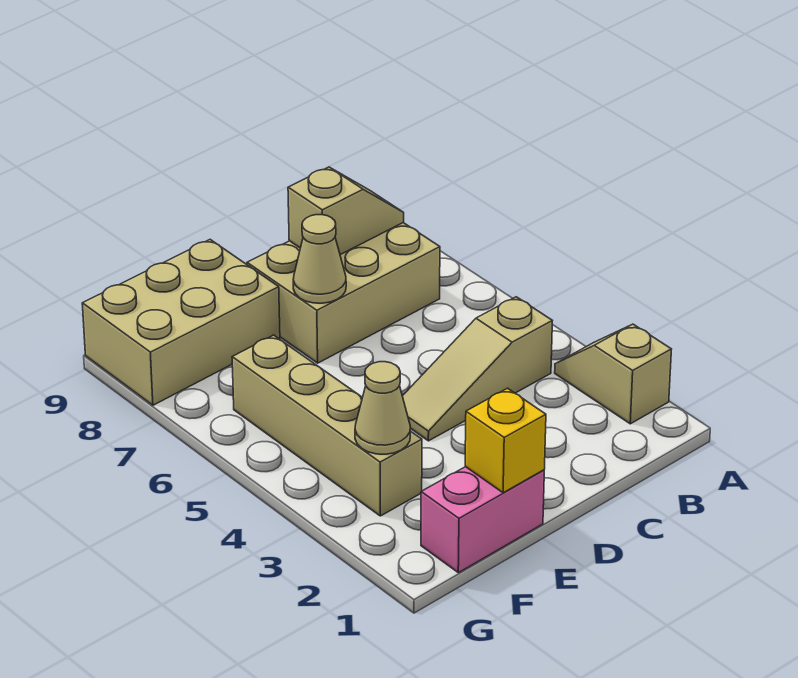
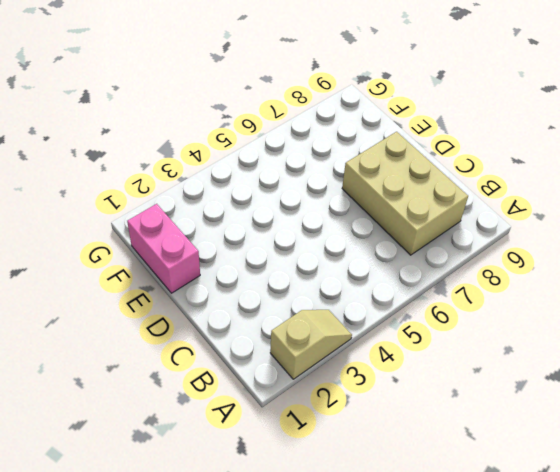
none -> tan 1x3 slope [403,297,552,441]
none -> tan 2x3 brick [82,240,280,405]

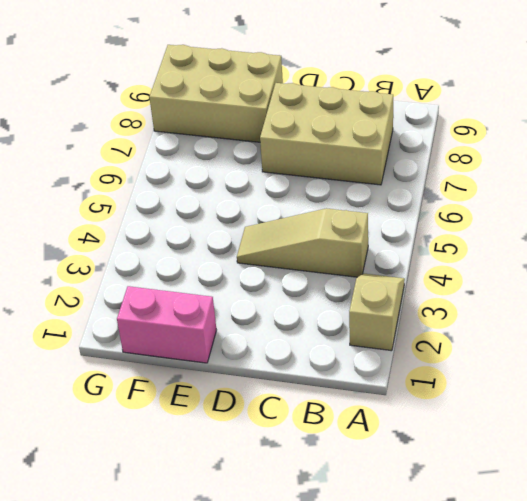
none -> tan 1x4 brick [232,335,422,516]
none -> tan 1x2 slope [288,167,404,255]

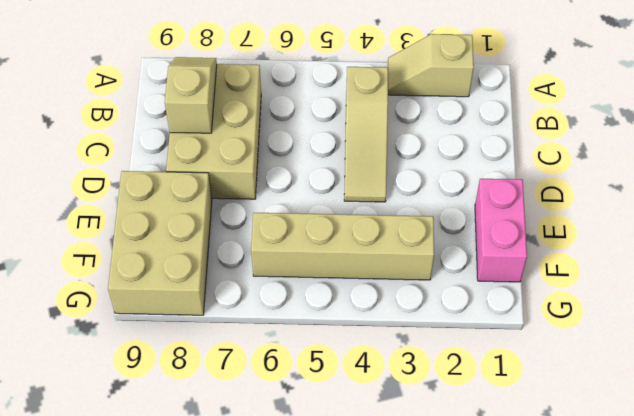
none -> tan 1x1 cone [293,215,346,303]
none -> yellow 1x1 brick [465,388,546,493]

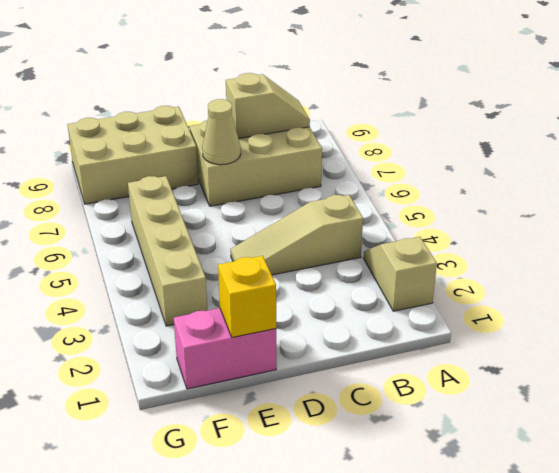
none -> tan 1x1 cone [355,362,410,454]

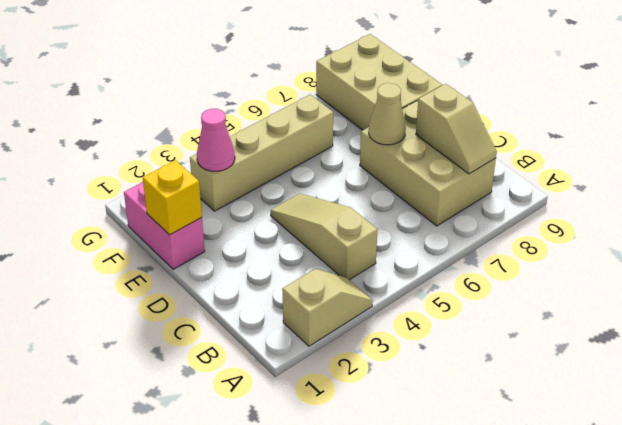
pink 1x1 cone [197,109,235,171] -> tan 1x1 cone [355,362,410,454]

